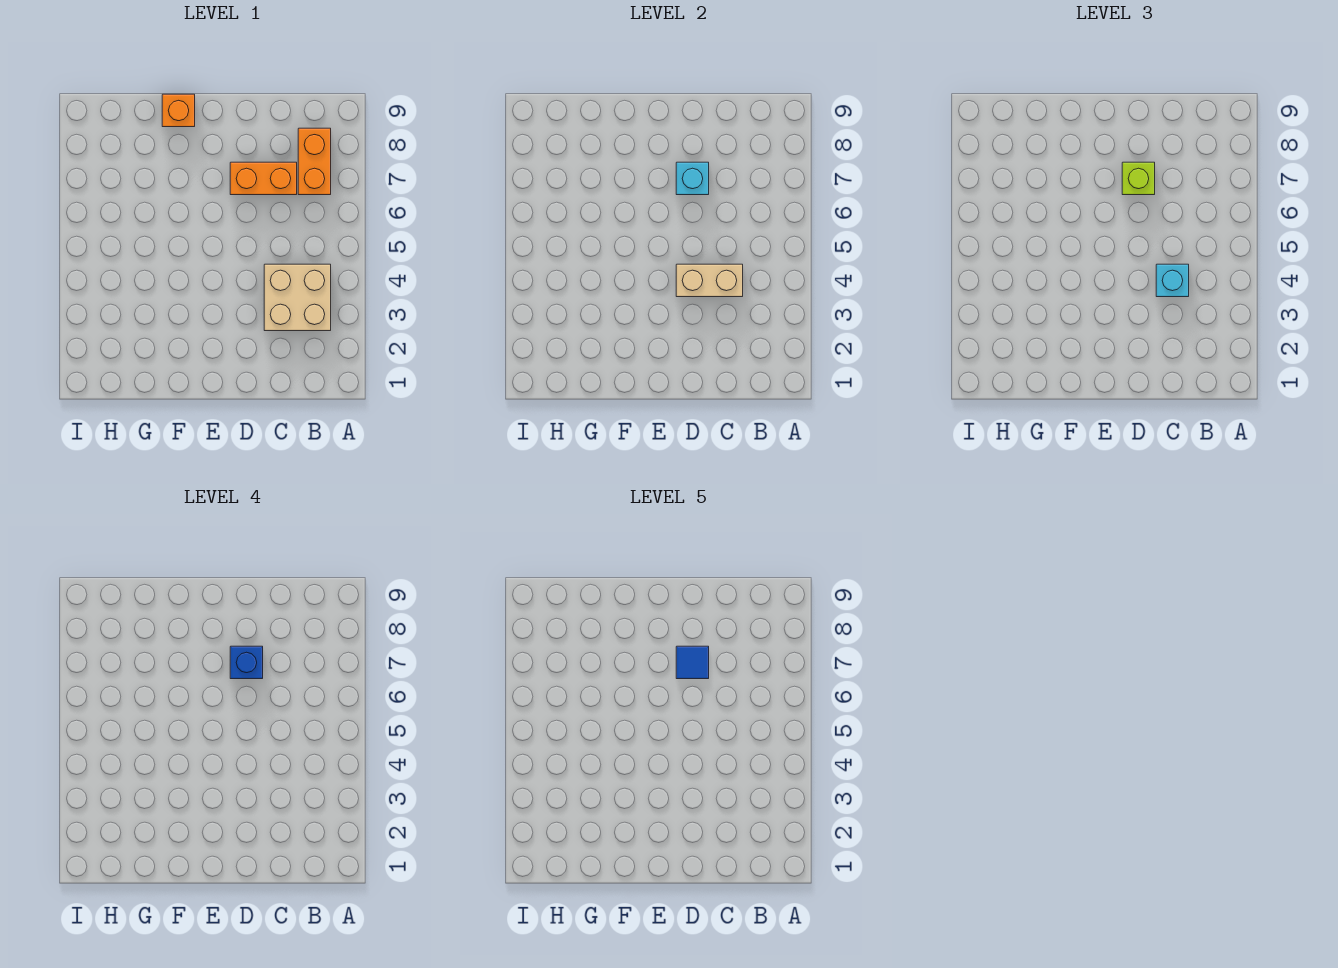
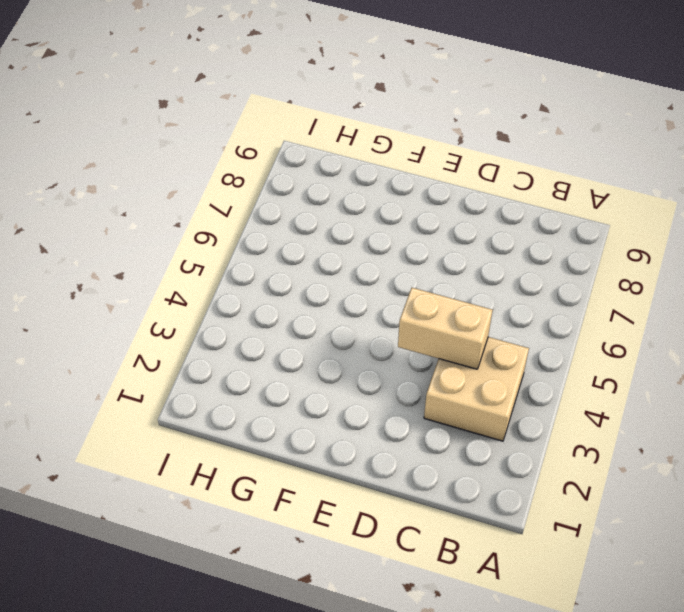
none -> orange 1x2 brick [298,128,331,195]
none -> orange 1x2 brick [230,162,297,195]

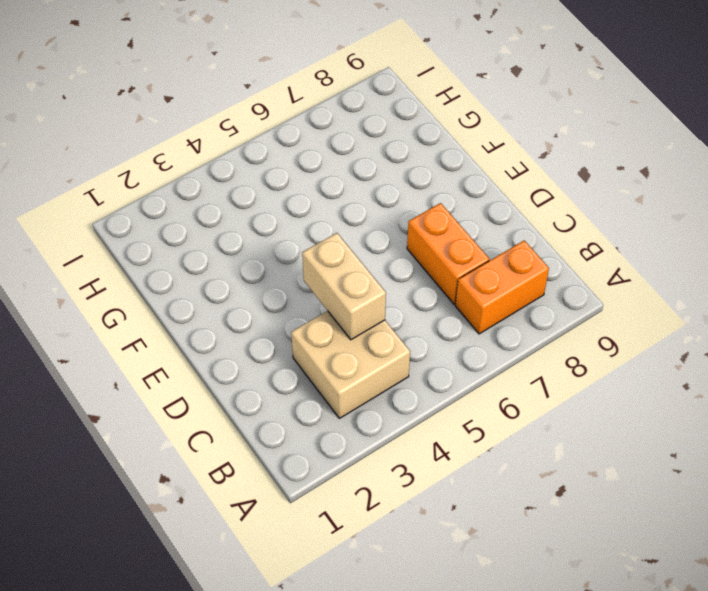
none -> orange 1x1 brick [162,94,195,127]
none -> cyan 1x1 brick [676,162,709,195]

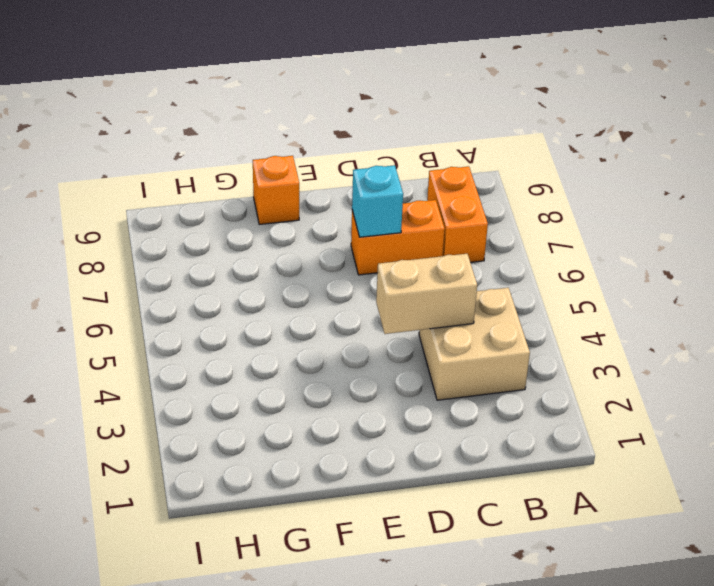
none -> cyan 1x1 brick [1156,264,1189,297]
none -> lime 1x1 brick [1122,162,1155,195]

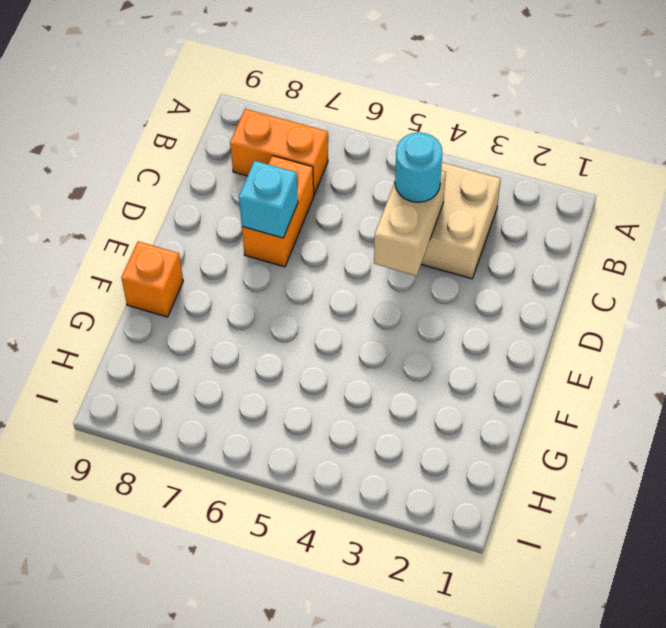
cyan 1x1 round brick [395,132,442,202] -> cyan 1x1 brick [1156,264,1189,297]
none -> lime 1x1 brick [1122,162,1155,195]
none -> blue 1x1 brick [230,646,263,679]

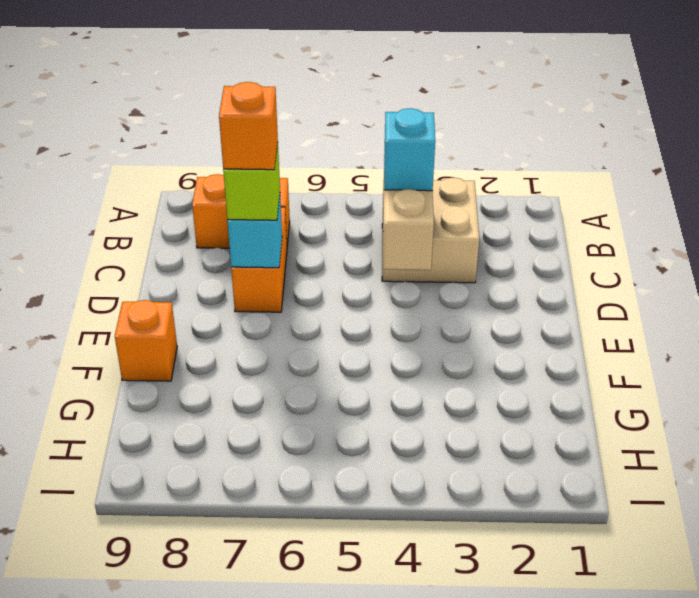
orange 1x1 brick [219,82,278,170] -> blue 1x1 brick [230,646,263,679]
none -> blue 1x1 tile [676,646,709,679]

